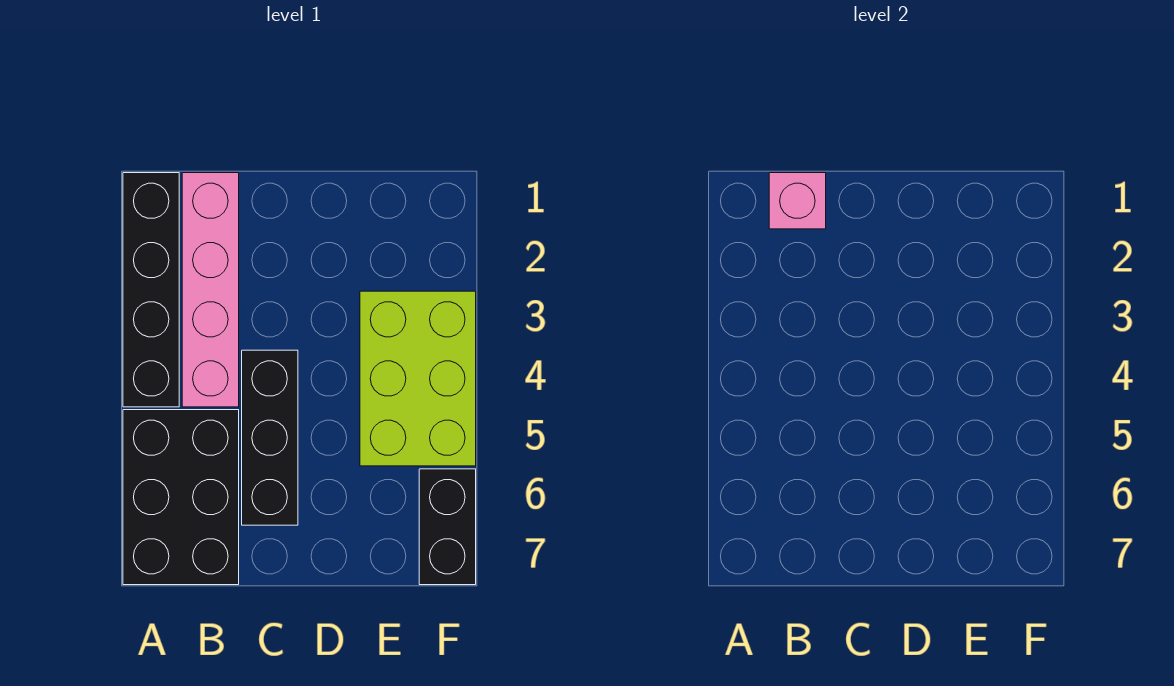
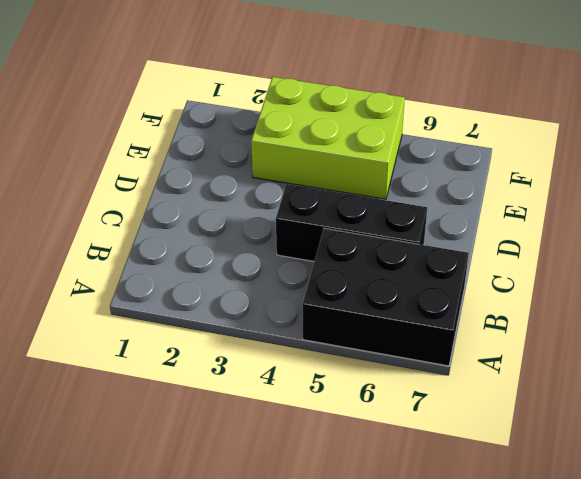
none -> black 1x4 brick [123,173,179,407]
none -> pink 1x4 brick [182,173,239,407]

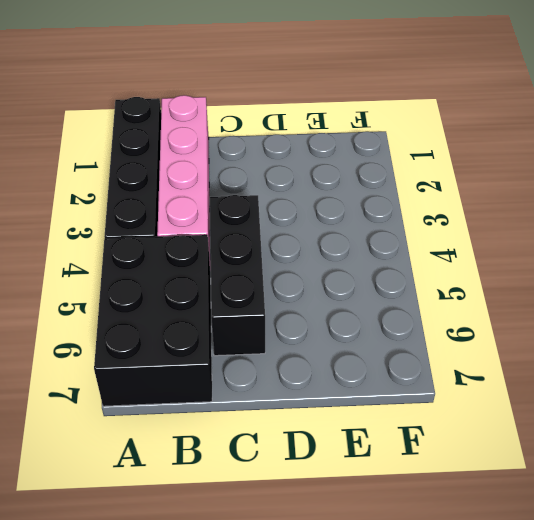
none -> lime 2x3 brick [360,291,476,466]
none -> black 1x2 brick [419,469,476,585]

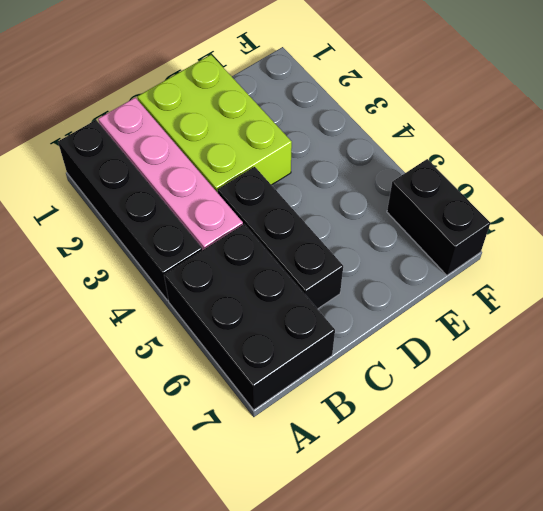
lime 2x3 brick [137,55,292,193] -> lime 2x3 brick moved to [360,291,476,466]
none -> pink 1x1 brick [769,173,826,229]

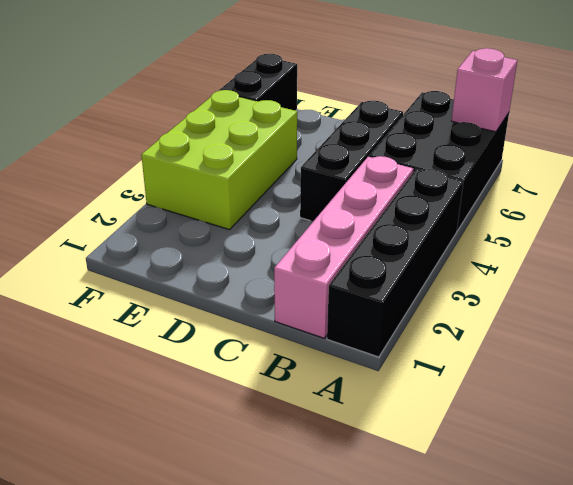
pink 1x1 brick [451,48,517,132] -> pink 1x1 brick moved to [769,173,826,229]

